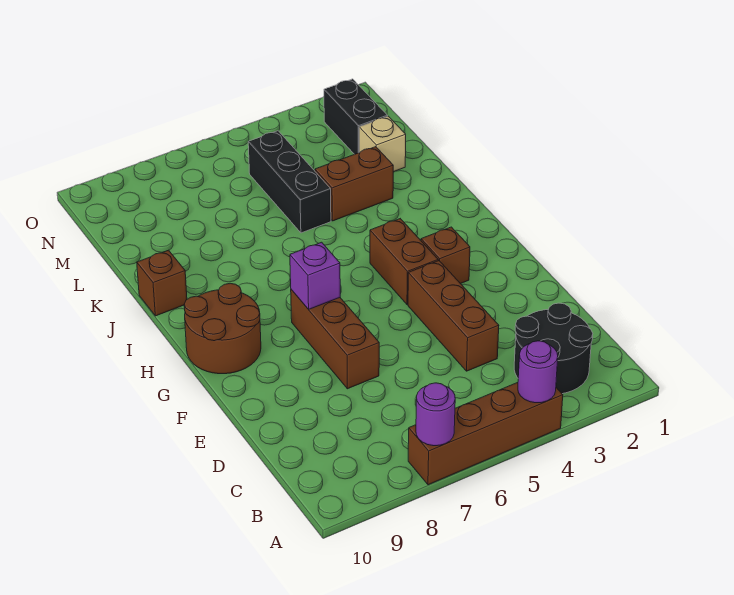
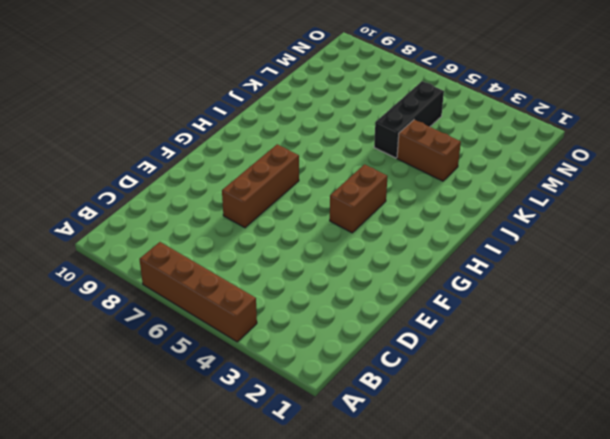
none -> black 2x2 round brick [514,303,593,394]
none -> brown 1x3 brick [408,261,499,371]
none -> brown 1x1 brick [421,227,470,284]

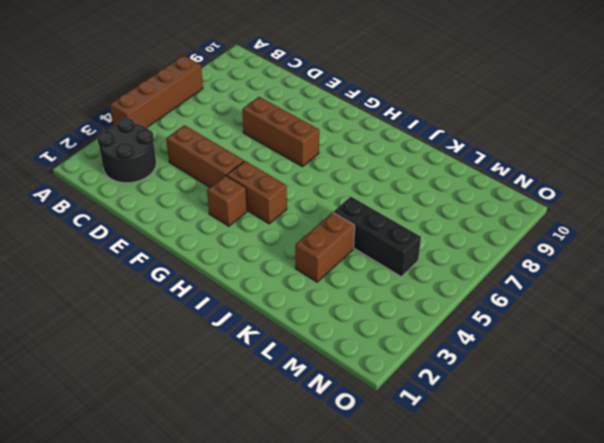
none -> brown 2x2 round brick [184,283,261,374]
none -> brown 1x1 brick [137,250,187,316]
none -> tan 1x1 brick [359,116,406,172]

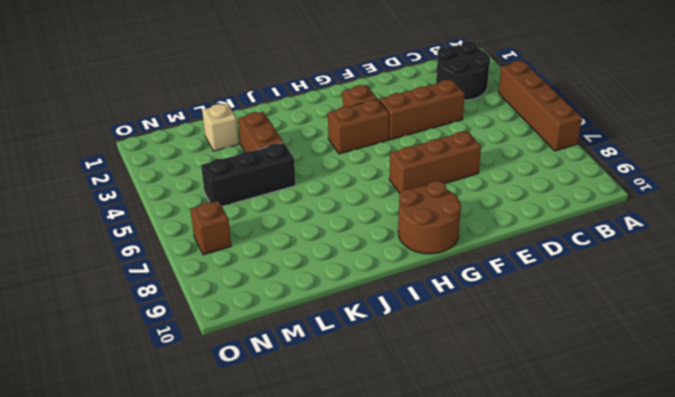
brown 1x1 brick [190,201,231,255] -> brown 1x1 brick moved to [137,250,187,316]
none -> black 1x2 brick [324,79,388,154]
none -> purple 1x1 round brick [518,341,558,403]
none -> purple 1x1 round brick [416,383,455,446]

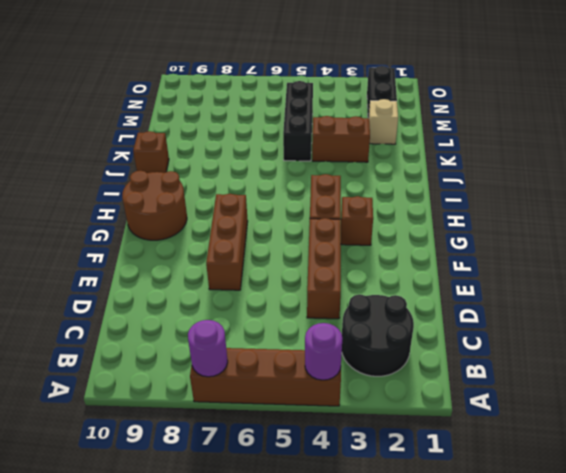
none -> purple 1x1 brick [290,242,340,309]

